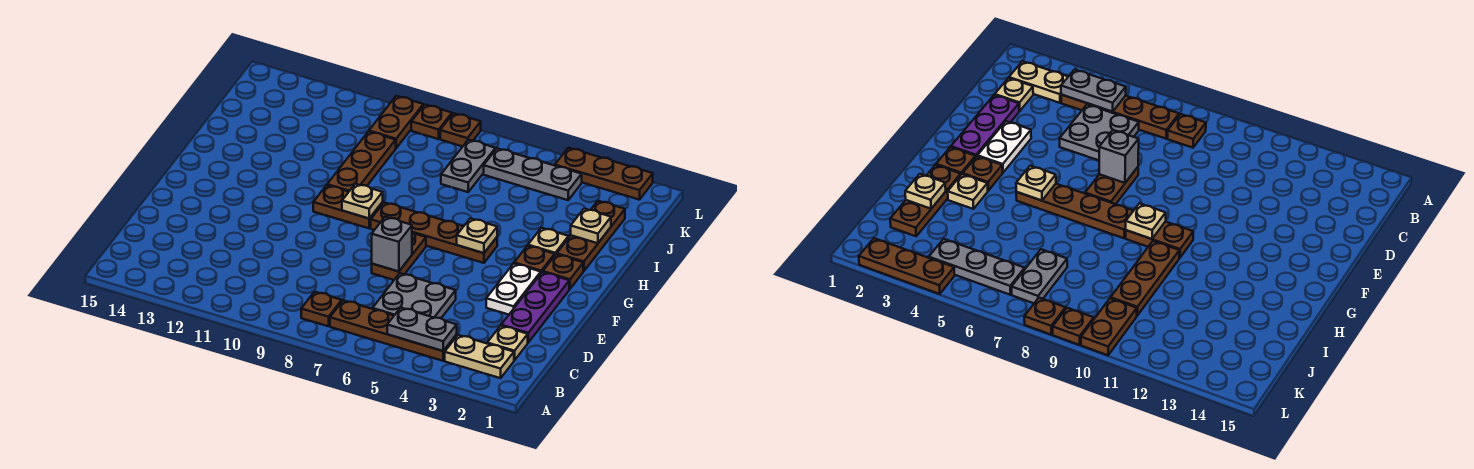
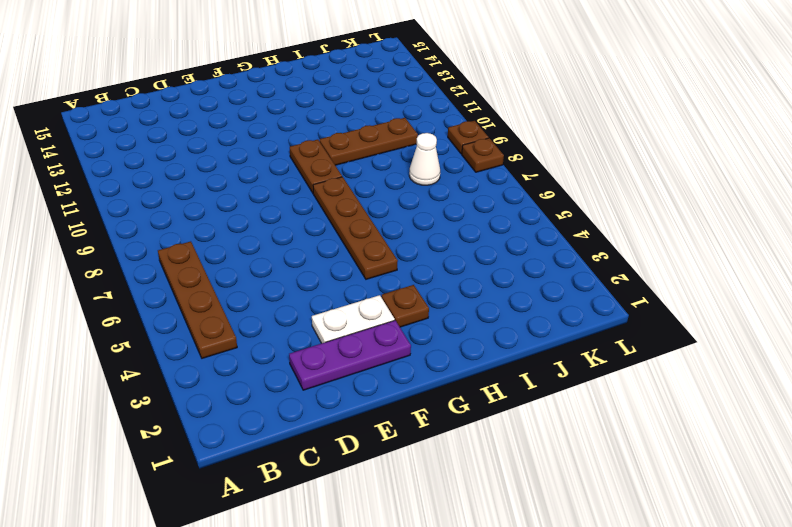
white 1x1 cone [409,133,440,185] -> none
none -> tan 1x2 plate [445,335,514,378]
none -> brown 1x1 plate [301,292,342,326]
none -> tan 1x1 plate [487,326,528,360]

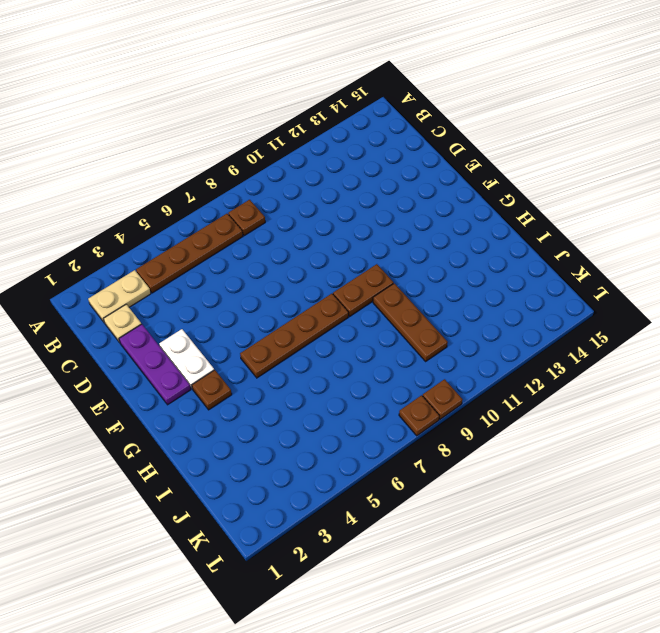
none -> grey 2x2 plate [373,273,456,318]
none -> brown 1x2 plate [372,232,426,280]
none -> brown 1x1 plate [543,254,583,289]

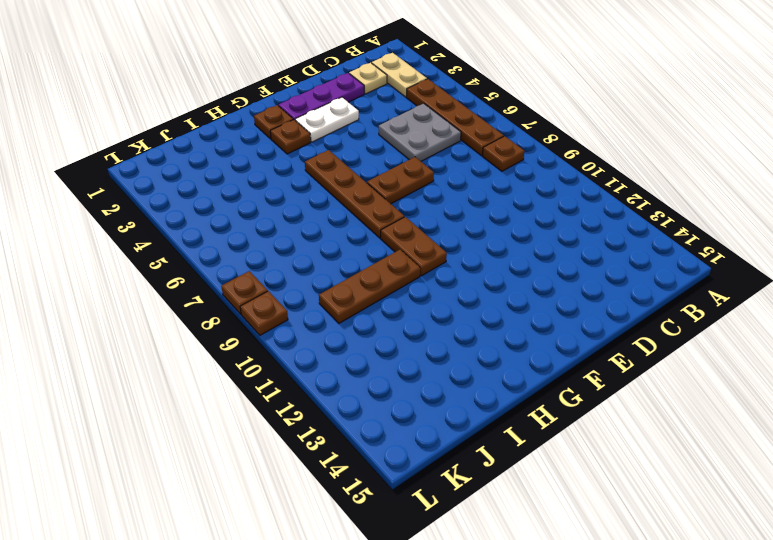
none -> brown 1x3 plate [557,201,625,271]
none -> tan 1x1 plate [528,228,569,255]
none -> grey 1x2 plate [441,140,496,192]

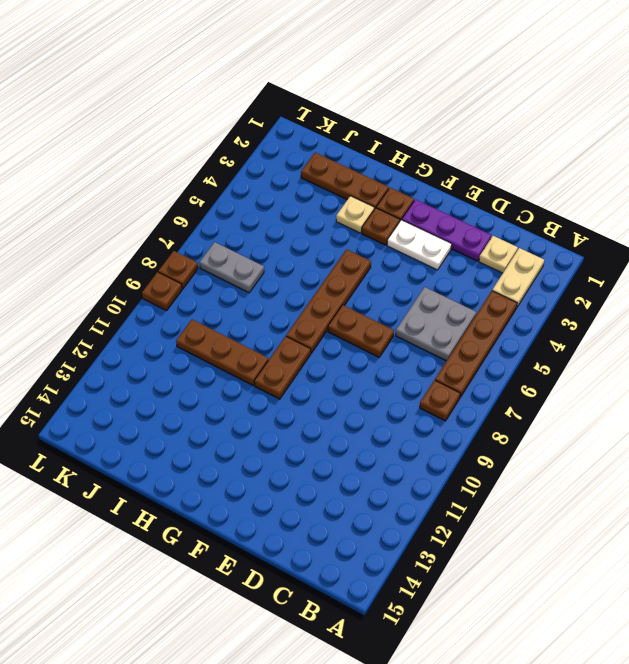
none -> grey 1x3 plate [484,148,582,200]
none -> brown 1x2 plate [369,96,423,148]
none -> brown 1x3 plate [555,148,653,200]

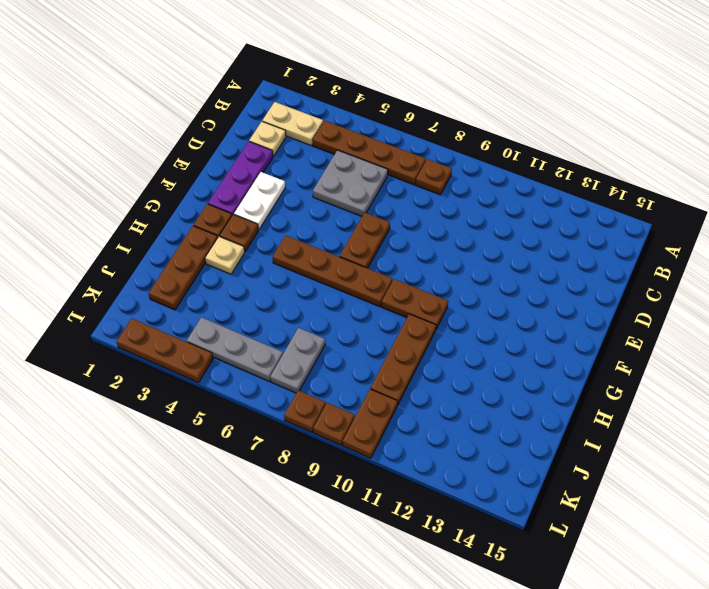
none -> grey 1x2 plate [387,308,457,351]
none -> grey 1x1 brick [372,217,412,272]
none -> tan 1x1 plate [457,218,497,253]

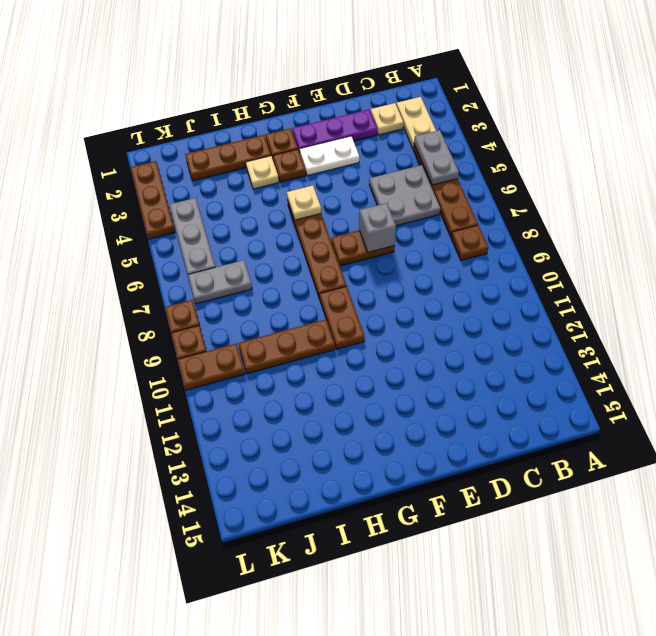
none -> tan 1x1 plate [342,184,383,218]
none -> tan 1x1 plate [571,209,611,243]

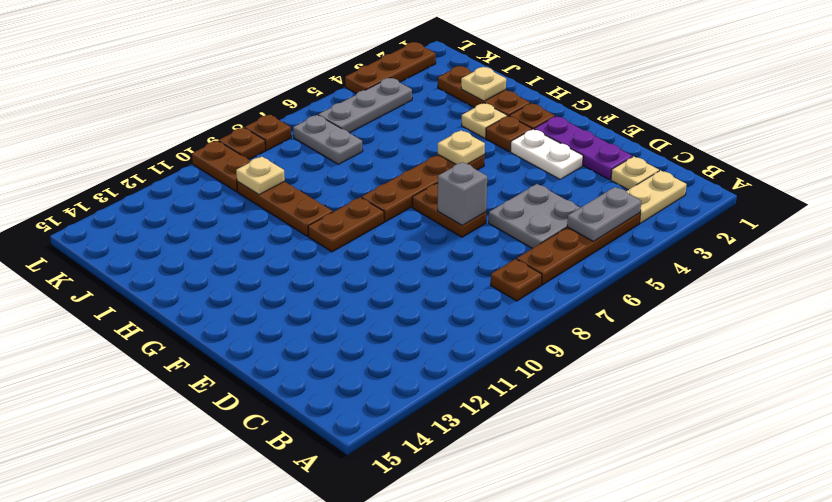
tan 1x1 plate [236,157,285,195] -> tan 1x1 plate moved to [342,184,383,218]

